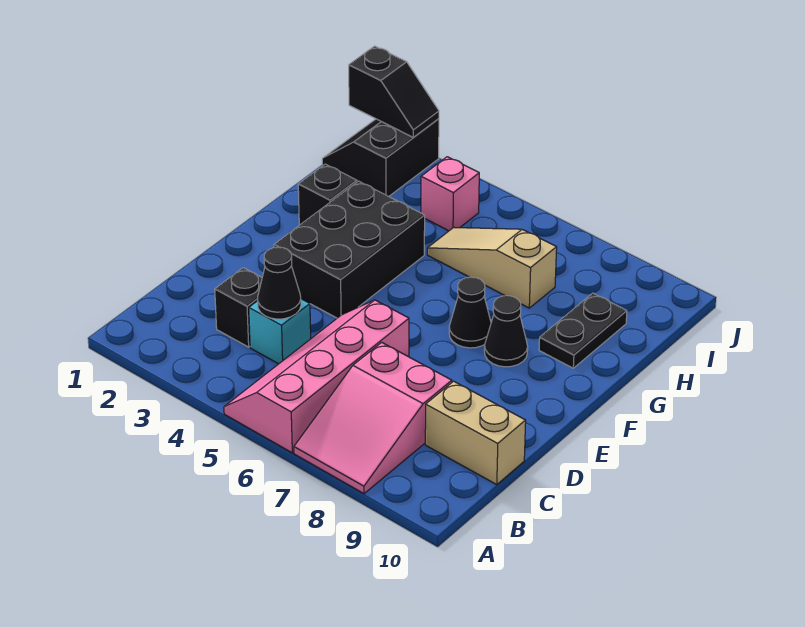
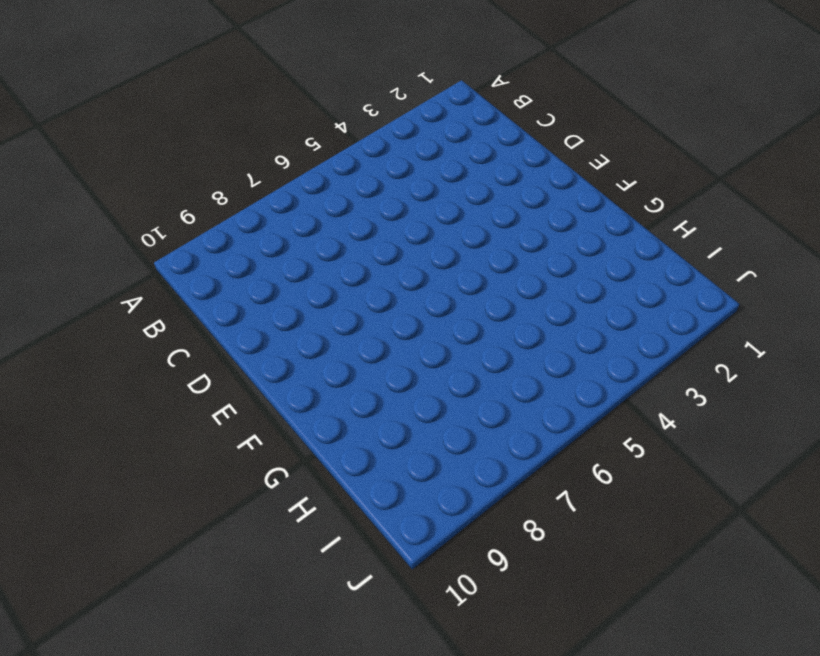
none -> pink 2x4 slope [224,300,409,453]
none -> pink 2x3 slope [294,342,452,494]
none -> black 1x1 brick [215,268,262,347]

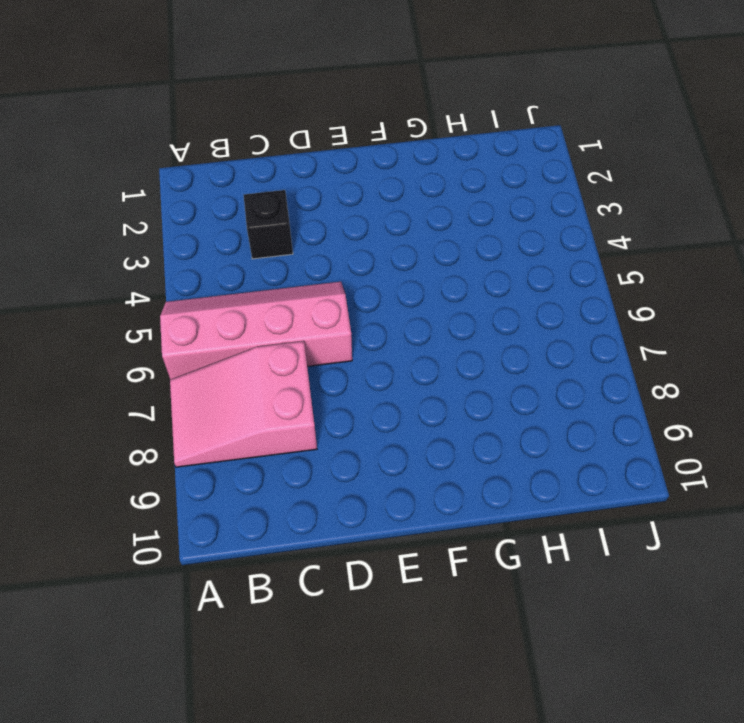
none -> cyan 1x1 brick [249,299,311,364]
none -> tan 1x2 brick [425,381,526,485]
none -> black 2x3 brick [274,181,425,318]

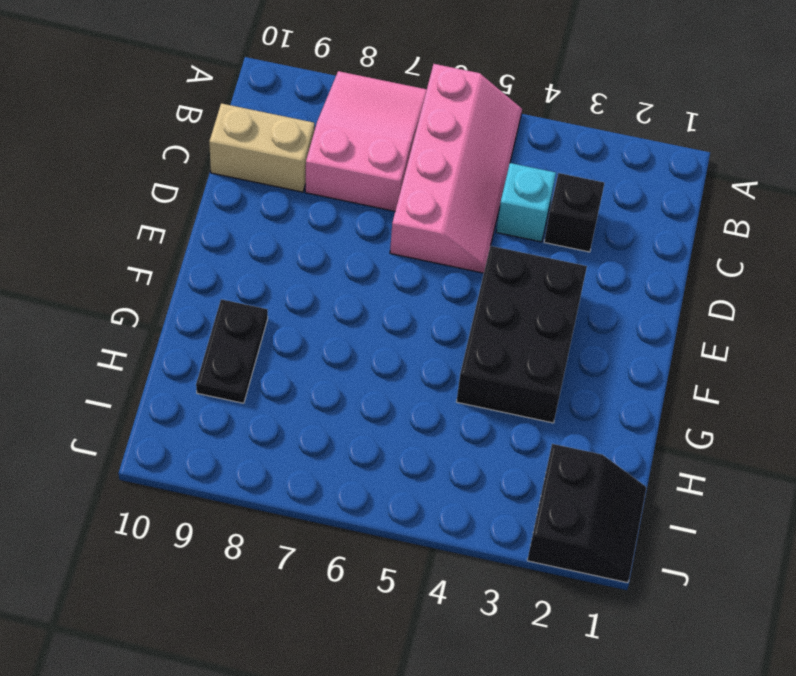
none -> black 1x1 cone [449,277,491,348]
none -> black 1x1 cone [484,296,528,367]
none -> black 1x1 brick [298,164,357,225]

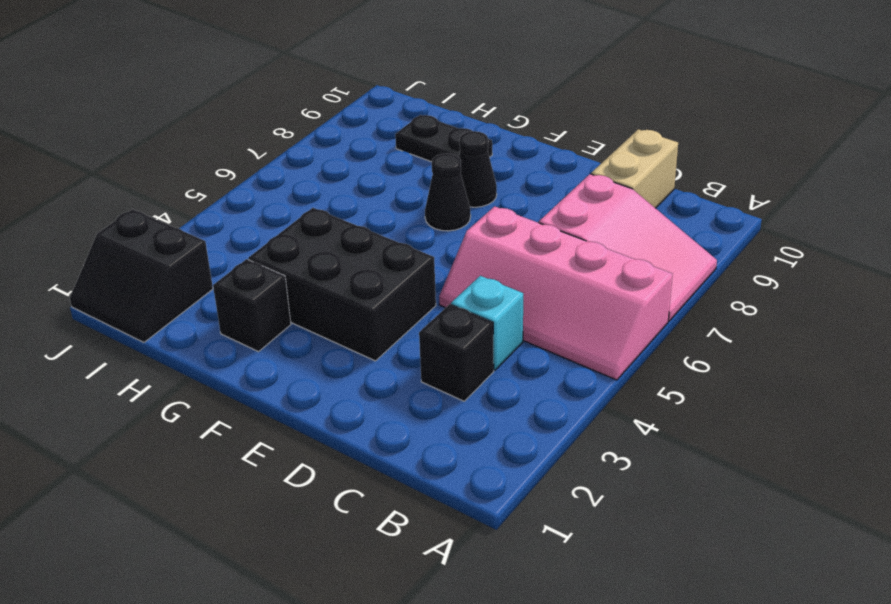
none -> tan 1x3 slope [427,227,557,308]
none -> pink 1x1 brick [421,157,479,231]
none -> black 1x1 cone [258,247,301,319]

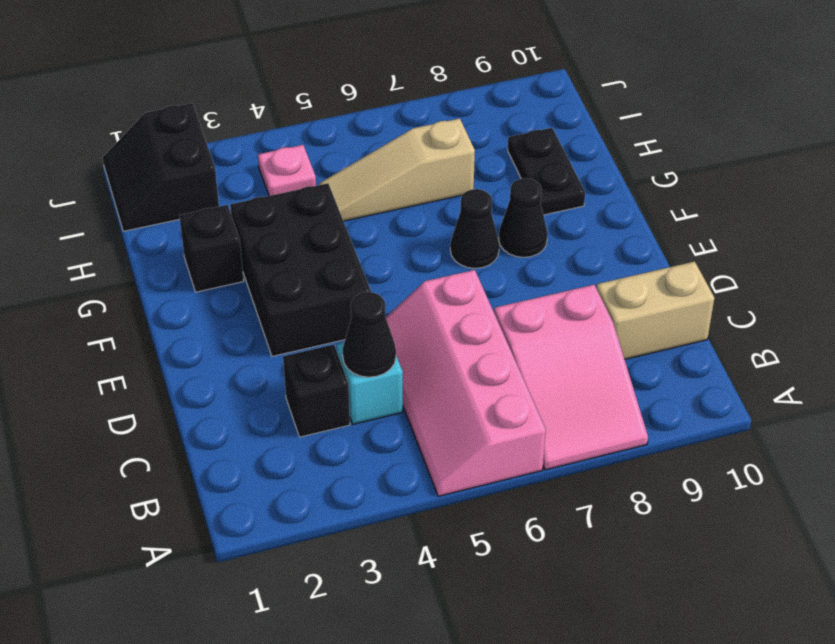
pink 1x1 plate [258,145,316,196] -> pink 1x1 brick [421,157,479,231]
none -> black 1x2 slope [349,46,439,137]

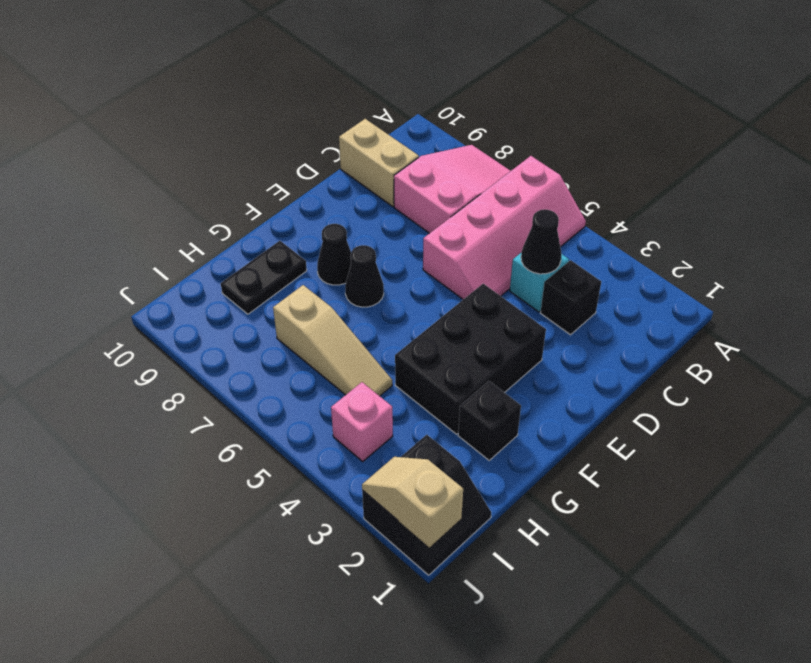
tan 1x2 slope [362,457,463,547] -> black 1x2 slope [349,46,439,137]

